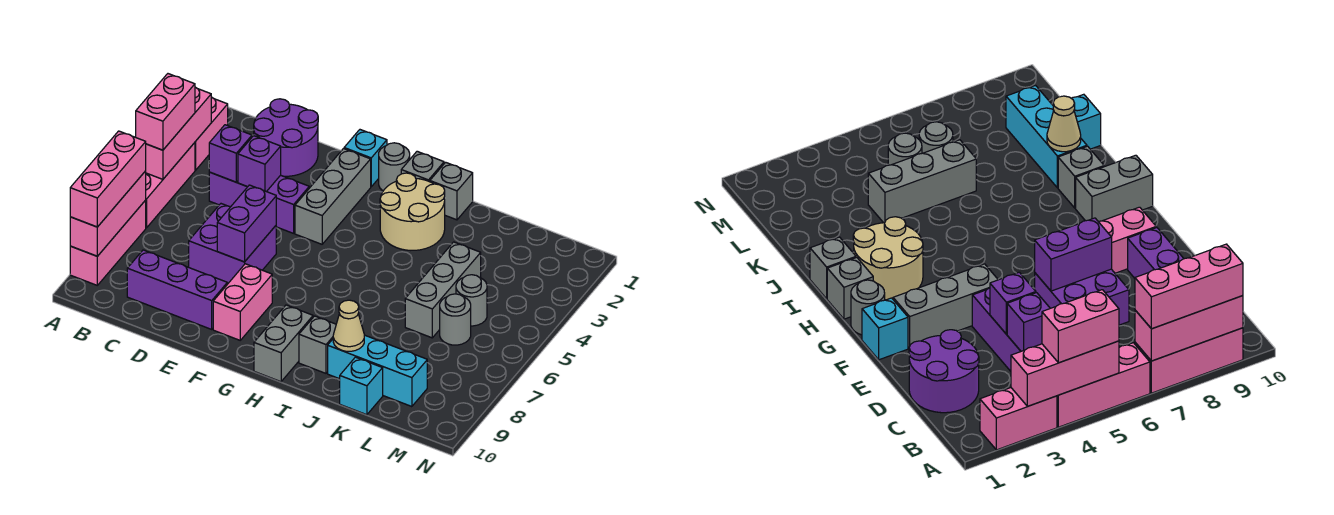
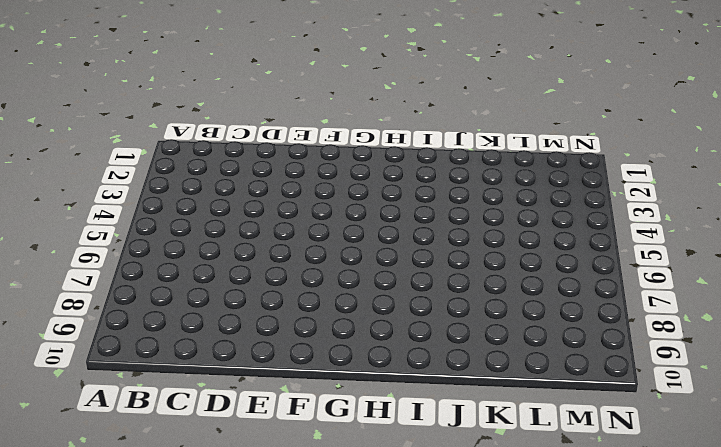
none -> pink 1x2 brick [195,97,228,170]
none -> pink 1x3 brick [146,143,195,228]
none -> pink 1x3 brick [70,200,146,285]

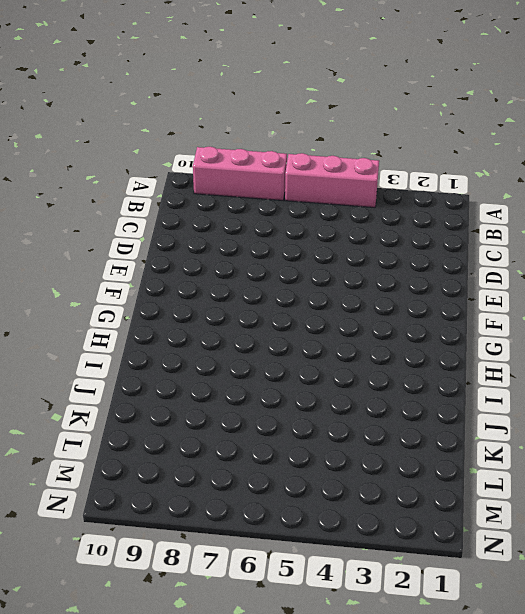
none -> pink 1x2 brick [195,97,228,170]
none -> purple 2x2 round brick [254,99,318,176]
none -> purple 1x3 brick [209,172,309,233]

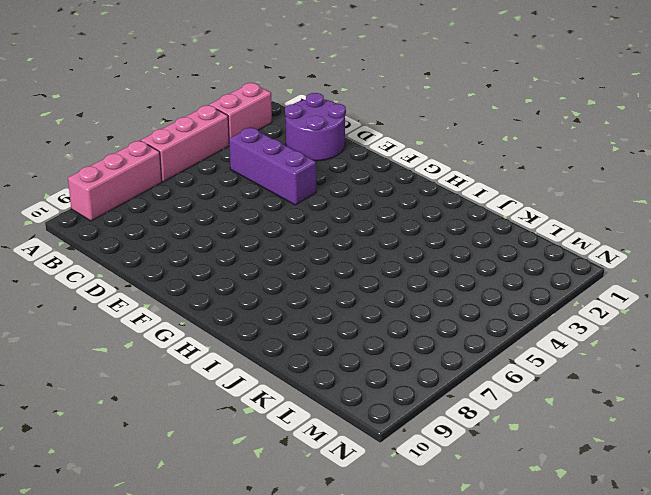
none -> purple 1x3 brick [127,250,227,329]
none -> purple 2x2 brick [189,204,276,284]
none -> cyan 1x1 brick [344,130,387,187]

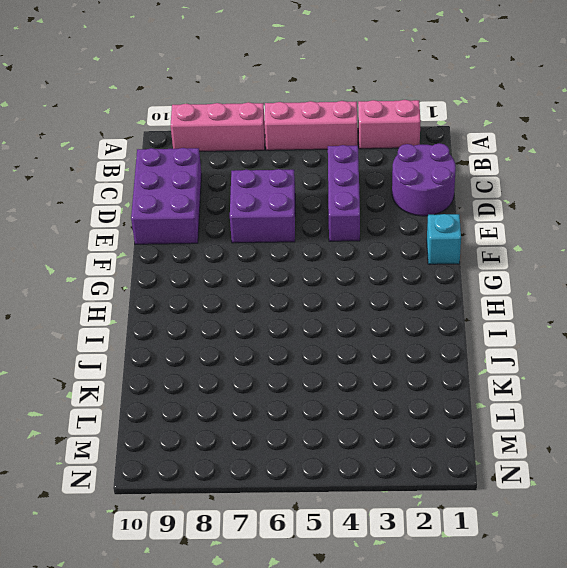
purple 2x3 brick [131,148,202,244] -> purple 1x3 brick [127,250,227,329]
none -> grey 1x3 brick [295,149,371,244]
none -> pink 1x2 brick [213,264,272,340]
none -> grey 1x1 round brick [379,143,410,191]

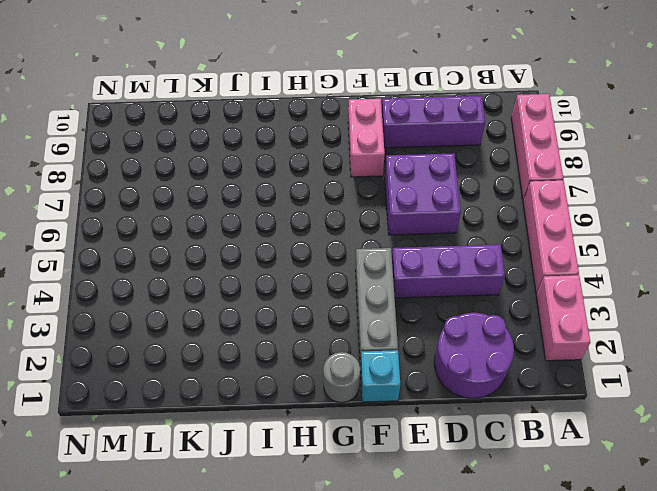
none -> grey 1x1 brick [401,151,444,182]
none -> tan 2x2 round brick [380,173,445,250]
none -> grey 1x2 brick [254,305,313,382]

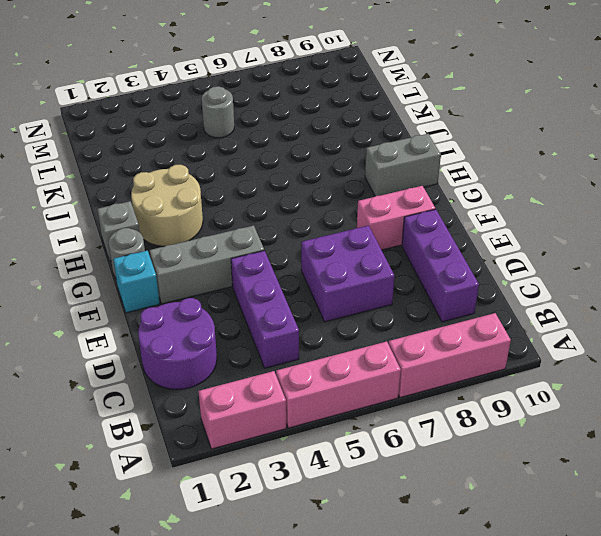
none -> grey 1x1 brick [430,162,473,220]
none -> grey 1x1 brick [299,316,336,373]
none -> cyan 1x3 brick [328,335,427,407]

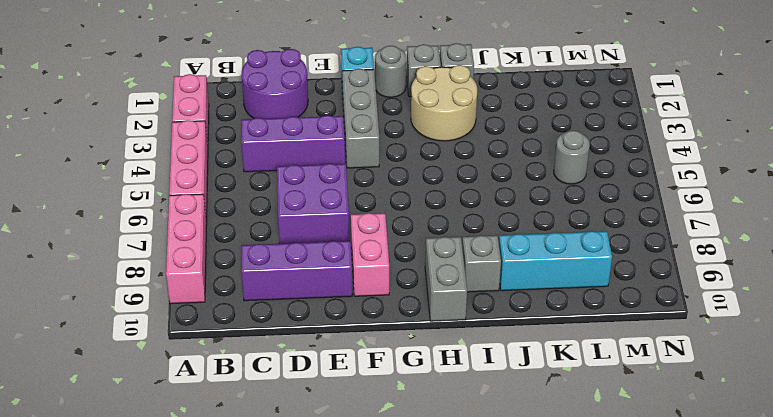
none -> grey 1x3 brick [405,242,481,338]
none -> cyan 1x1 brick [340,357,383,415]
none -> grey 1x1 round brick [440,294,471,345]

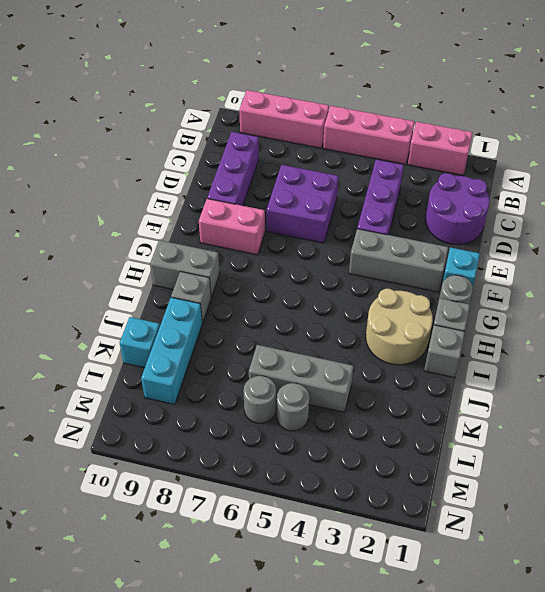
none -> pink 1x3 brick [146,87,211,179]
none -> pink 1x3 brick [70,171,146,256]
none -> purple 1x1 brick [209,125,252,182]

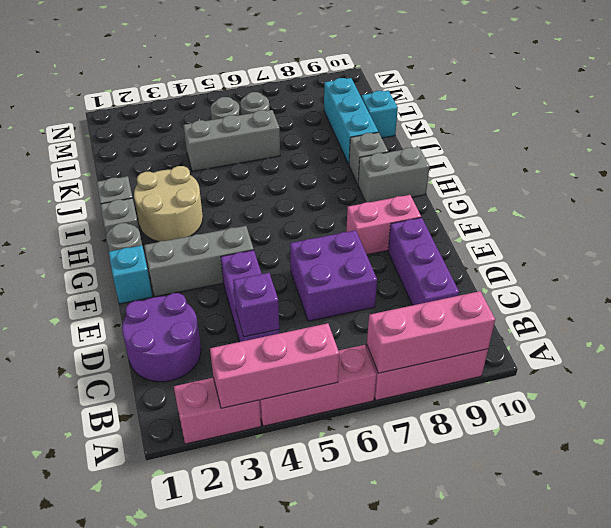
none -> purple 1x1 brick [238,136,281,192]
none -> purple 1x2 brick [217,185,276,262]
none -> tan 1x1 cone [333,300,364,351]

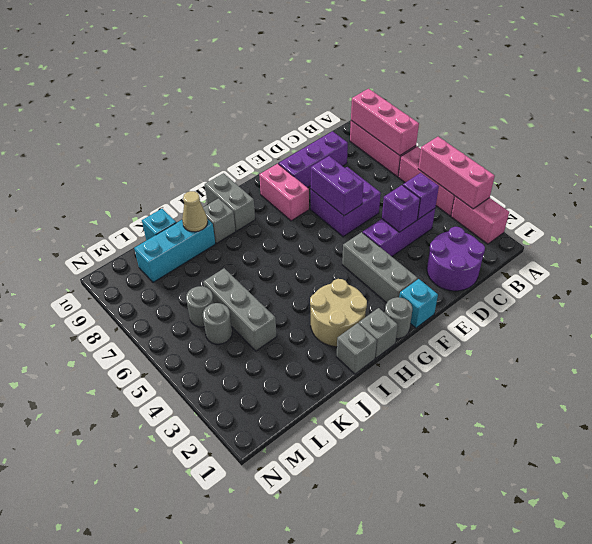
none -> pink 1x2 brick [136,74,195,150]
none -> pink 1x3 brick [70,131,146,227]

